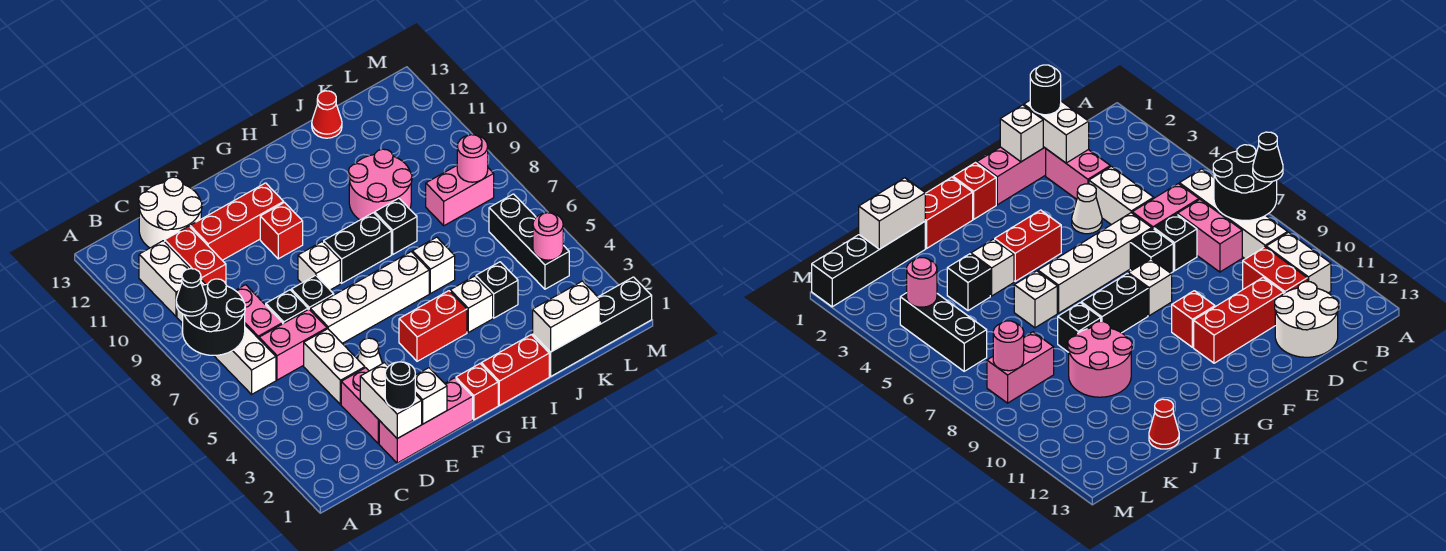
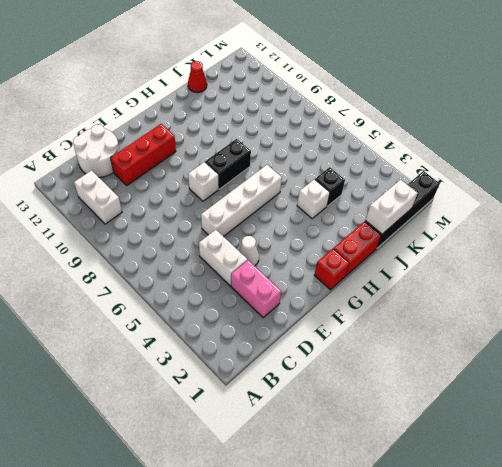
none -> white 1x4 brick [177,280,276,394]
none -> pink 1x2 brick [259,309,327,380]
none -> pink 1x2 brick [235,285,283,339]
none -> red 1x2 brick [165,226,226,284]

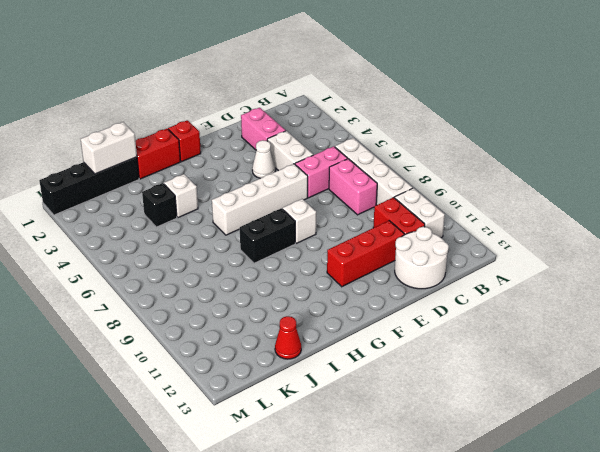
none -> pink 1x3 brick [379,378,473,463]
none -> black 1x1 brick [266,290,308,324]
none -> black 1x1 brick [291,275,334,310]
none -> red 1x1 brick [260,203,303,259]

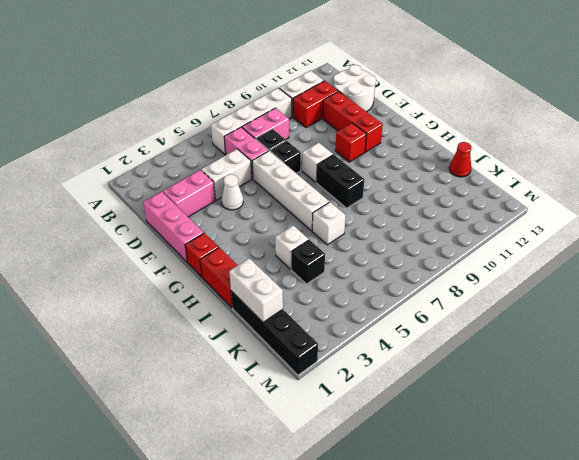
none -> red 1x2 brick [399,291,467,361]
none -> black 1x1 brick [375,198,417,254]
none -> pink 2x2 round brick [349,149,412,220]
none -> pink 1x2 brick [426,166,494,226]

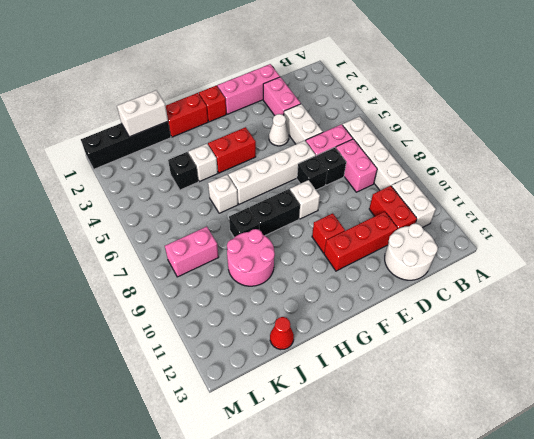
none -> black 1x3 brick [489,194,569,289]
none -> black 2x2 round brick [183,279,245,355]
none -> white 1x2 brick [360,363,422,438]
none -> white 1x1 brick [415,368,447,424]

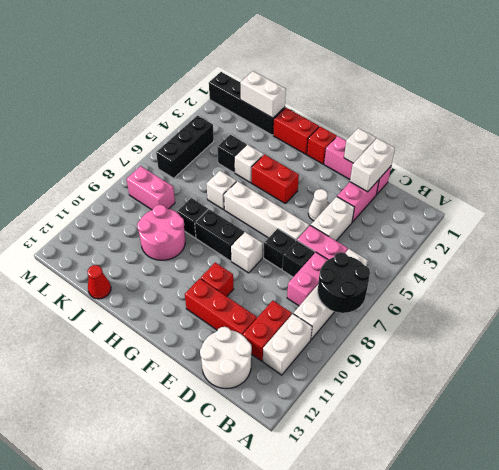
none -> pink 1x1 round brick [533,213,563,260]
none -> pink 1x1 round brick [457,135,488,182]
none -> black 1x1 cone [176,269,207,316]
none -> black 1x1 round brick [385,362,415,409]

